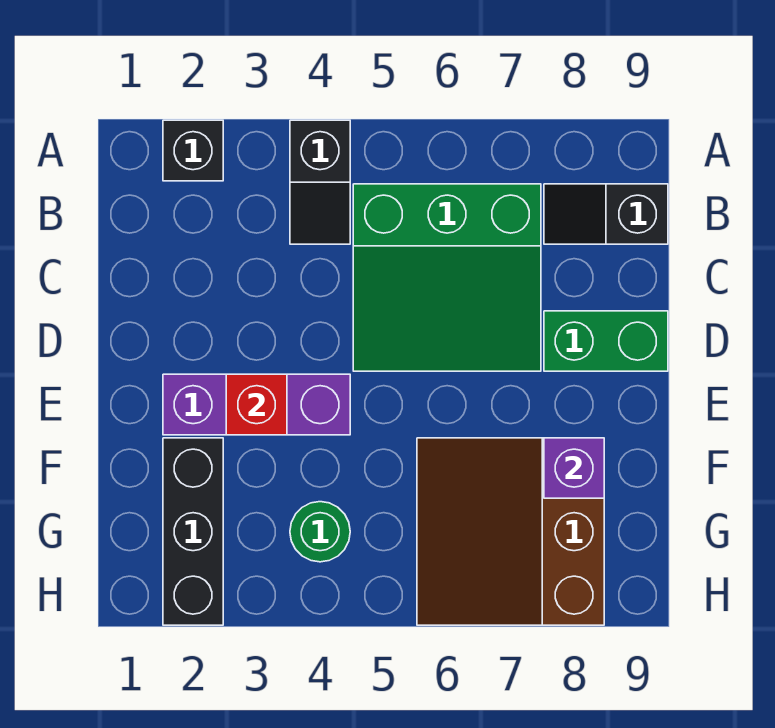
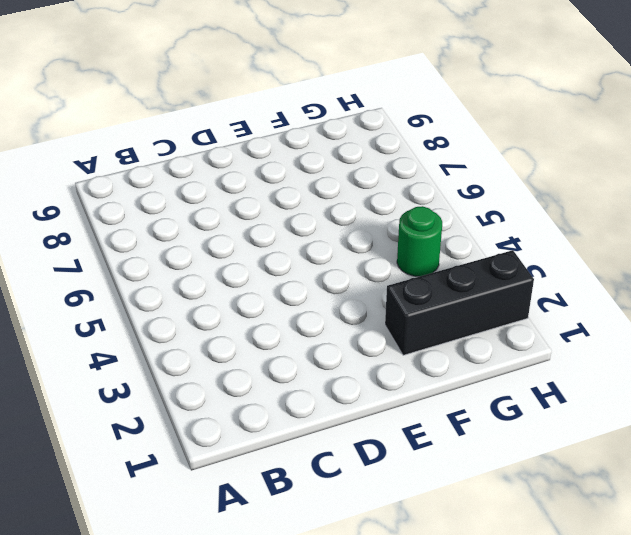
none -> black 1x1 brick [163,120,223,181]
none -> black 1x2 slope [290,120,350,244]

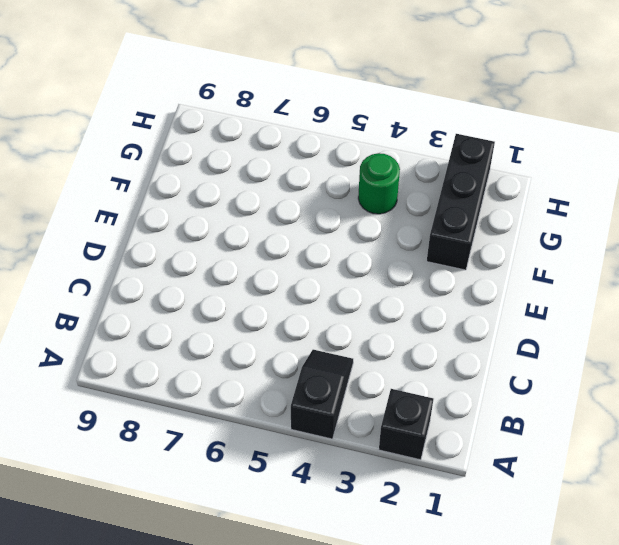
none -> green 3x3 slope [353,184,541,371]
none -> black 1x2 slope [544,184,668,244]

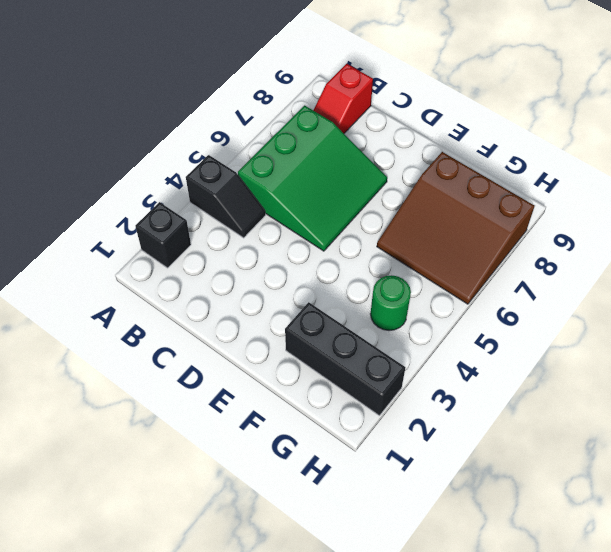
red 1x2 slope [313,64,373,133] -> black 1x2 slope [544,184,668,244]
none -> green 1x2 brick [544,311,668,371]
none -> purple 1x3 brick [163,374,350,435]

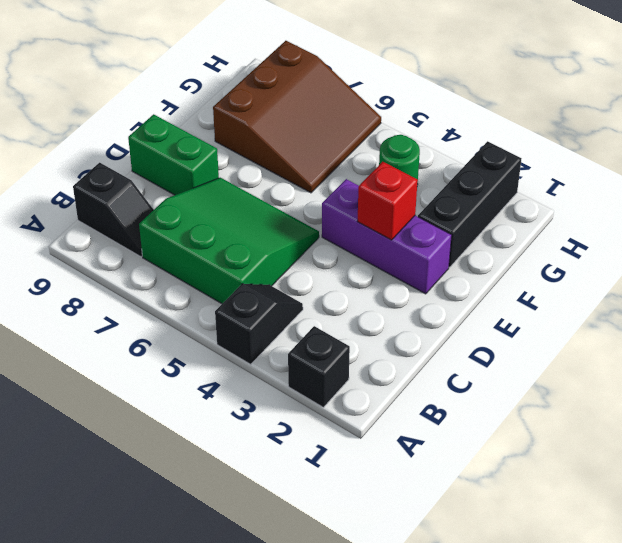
none -> purple 1x1 brick [544,438,604,498]

